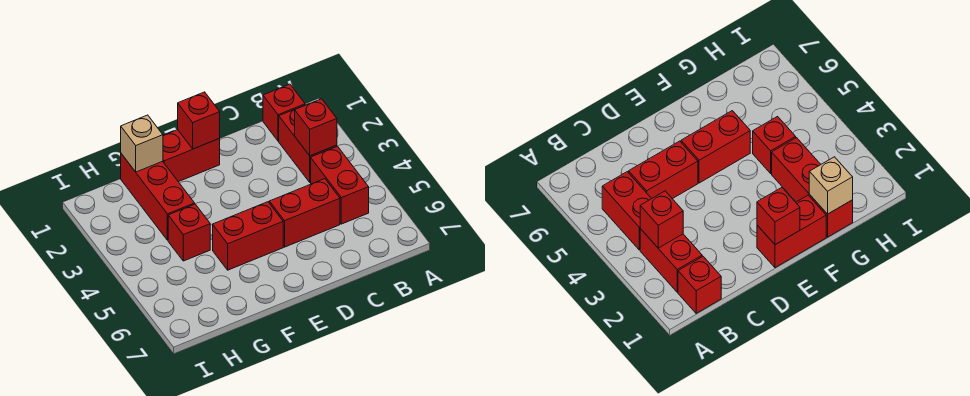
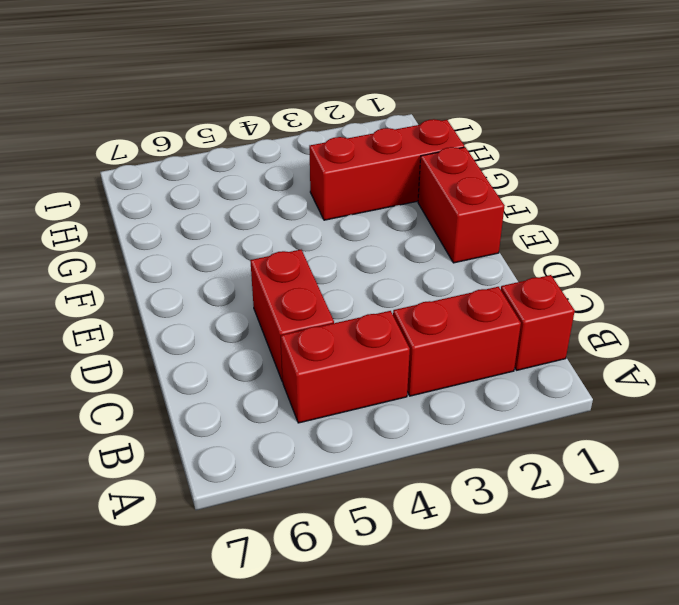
none -> red 1x2 brick [213,202,283,270]
none -> red 1x1 brick [168,204,210,261]

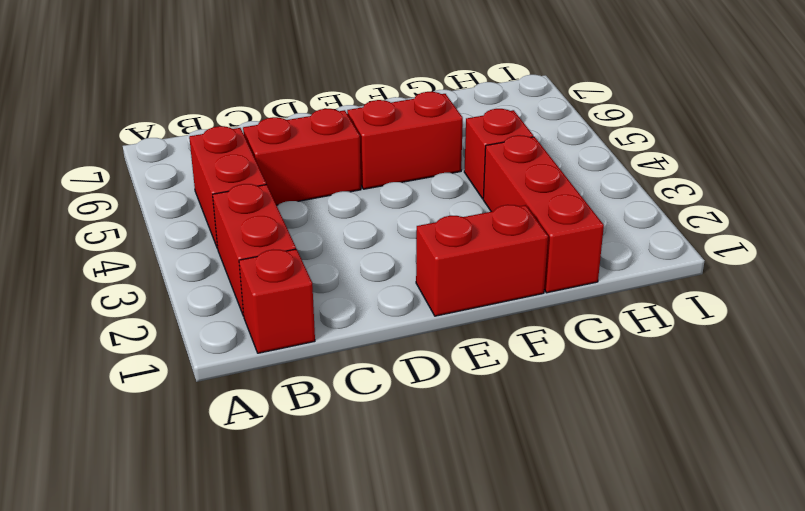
none -> red 1x1 brick [295,99,337,156]
none -> red 1x1 brick [178,92,220,149]

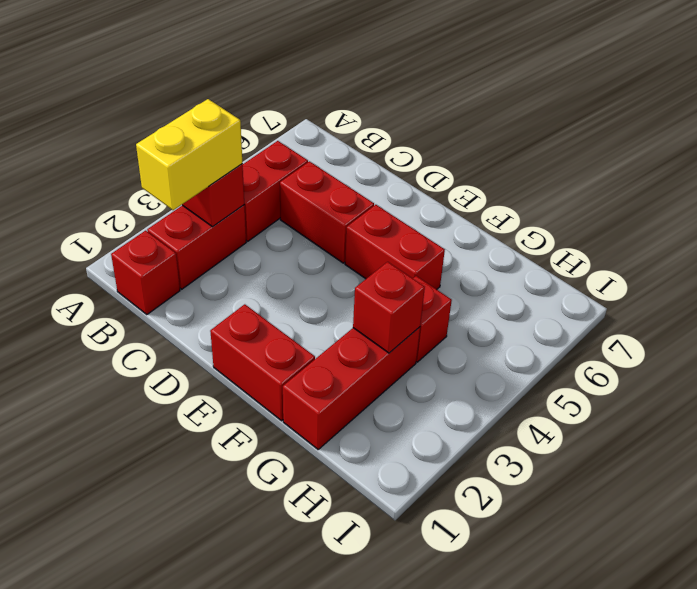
yellow 1x2 brick [136,99,242,210] -> none
red 1x1 brick [353,262,425,353] -> red 1x1 brick moved to [178,92,220,149]
none -> tan 1x1 brick [121,115,163,172]

